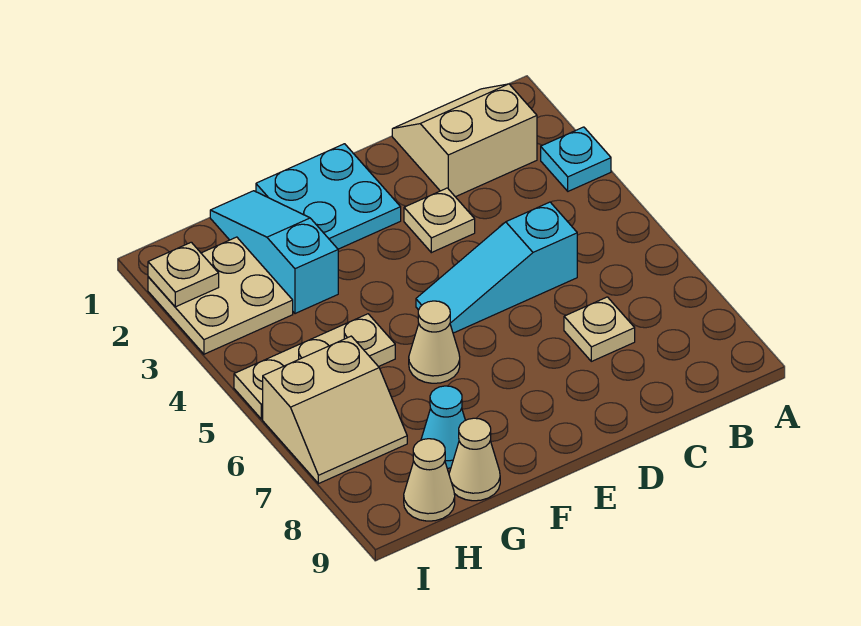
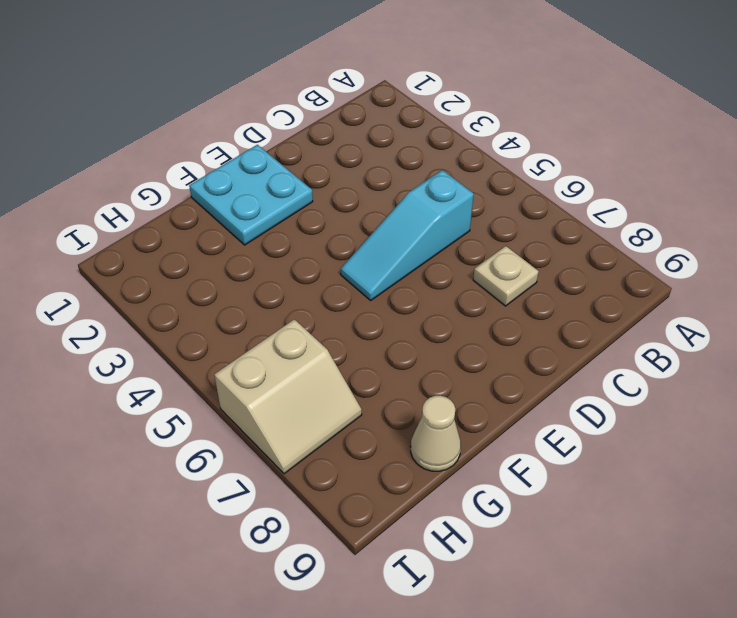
none -> cyan 1x1 plate [541,127,611,191]
none -> tan 2x2 slope [392,84,537,197]
none -> tan 1x1 plate [404,188,475,253]

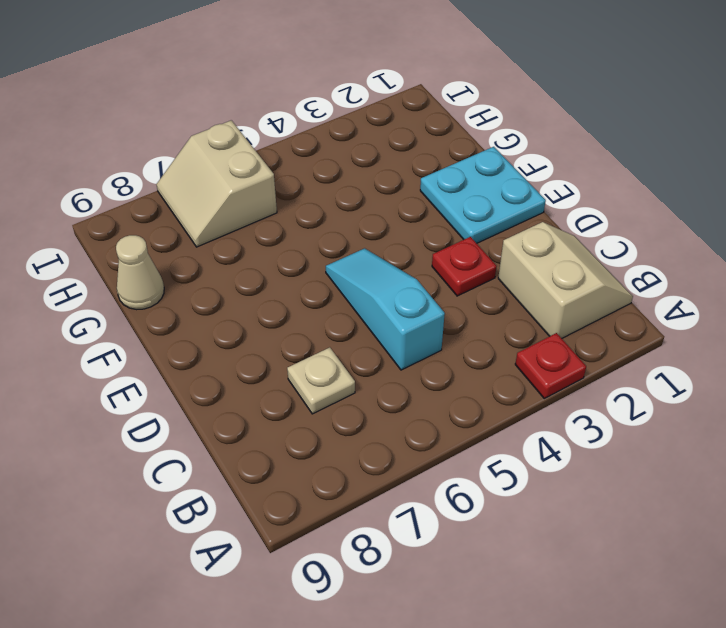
red 1x1 plate [515,333,586,398] -> cyan 1x1 plate [541,127,611,191]
red 1x1 plate [432,237,497,296] -> tan 1x1 plate [404,188,475,253]
none -> tan 1x1 cone [409,301,460,383]
none -> cyan 1x3 slope [210,191,338,314]
none -> tan 1x3 plate [234,314,395,419]

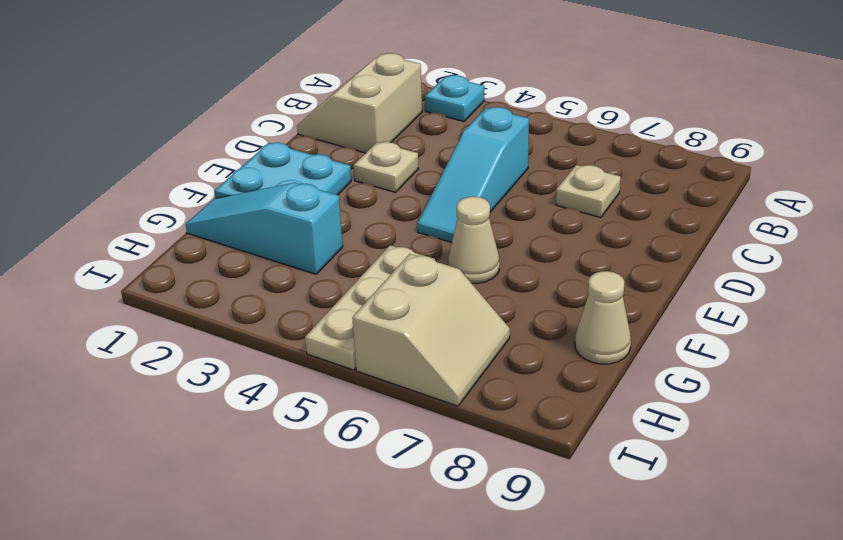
none -> cyan 1x1 cone [421,386,465,468]
none -> tan 2x2 plate [148,237,293,354]
none -> tan 1x1 cone [404,439,455,521]

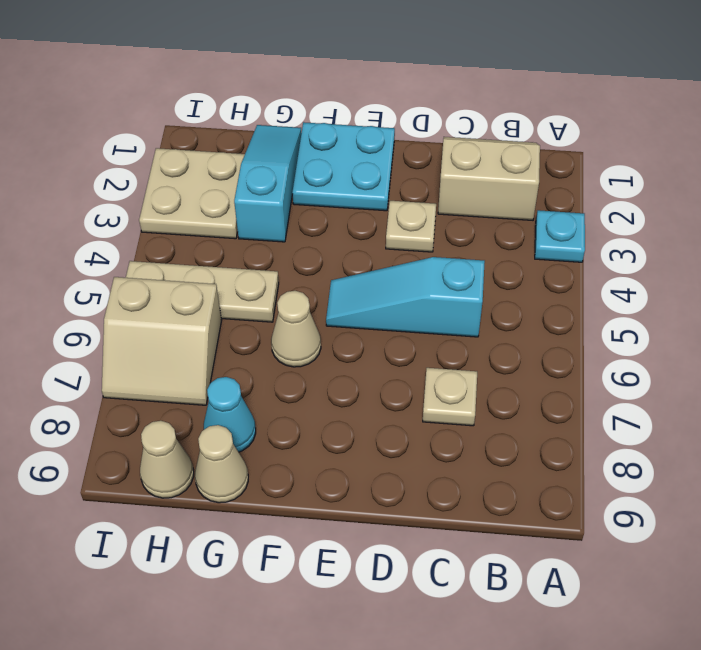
none -> tan 1x1 plate [148,242,219,307]

